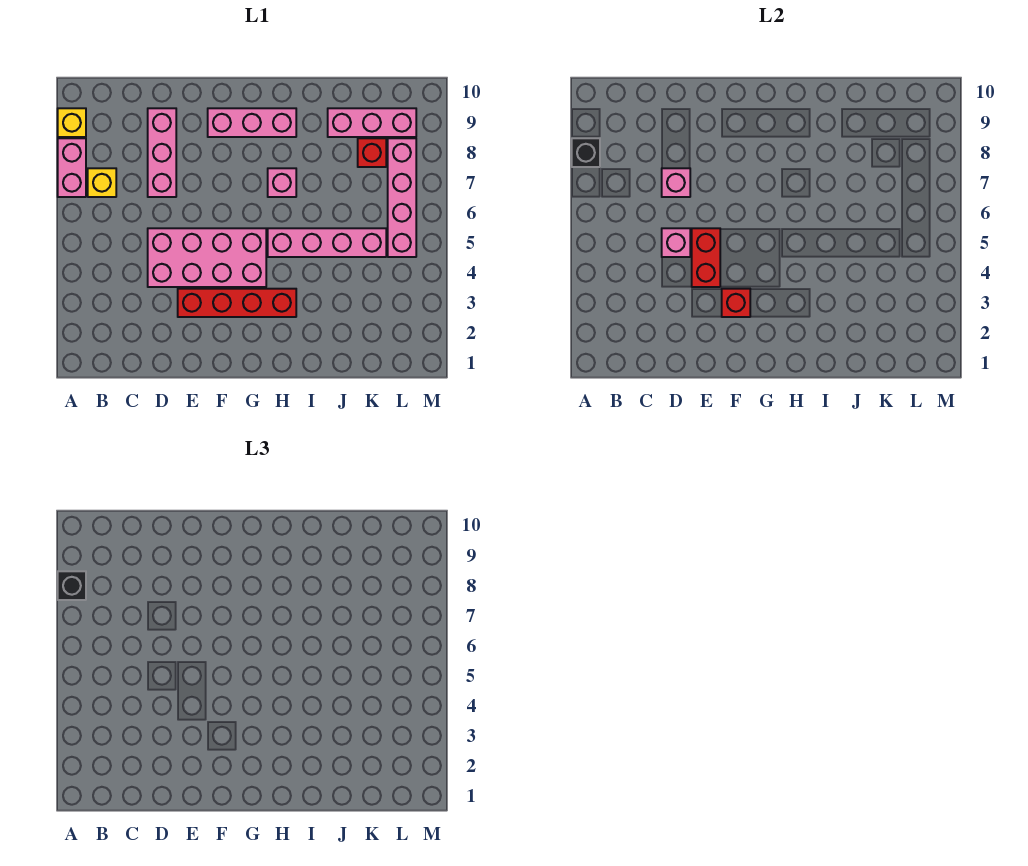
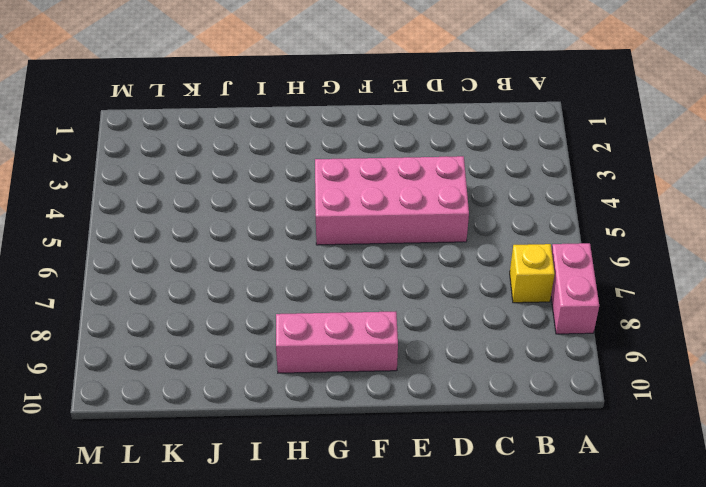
none -> yellow 1x1 brick [58,108,86,137]
none -> pink 1x3 brick [148,108,176,197]
none -> red 1x4 brick [178,289,296,317]

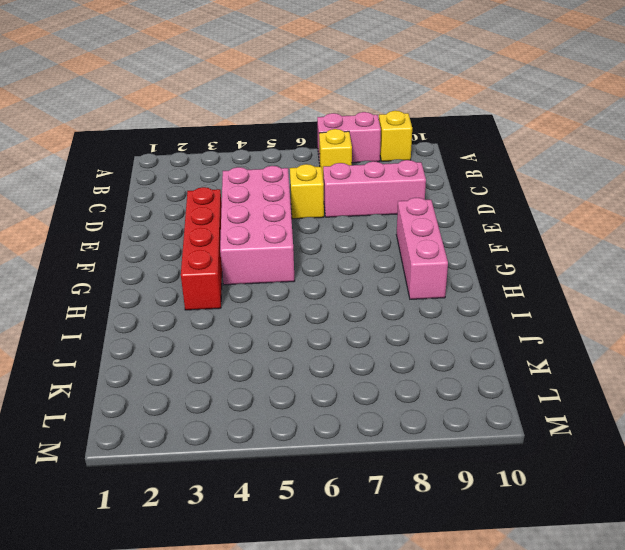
yellow 1x1 brick [290,164,324,219] -> none
none -> pink 1x4 brick [268,228,386,257]
none -> pink 1x1 brick [268,168,296,197]
none -> pink 1x3 brick [328,108,416,137]

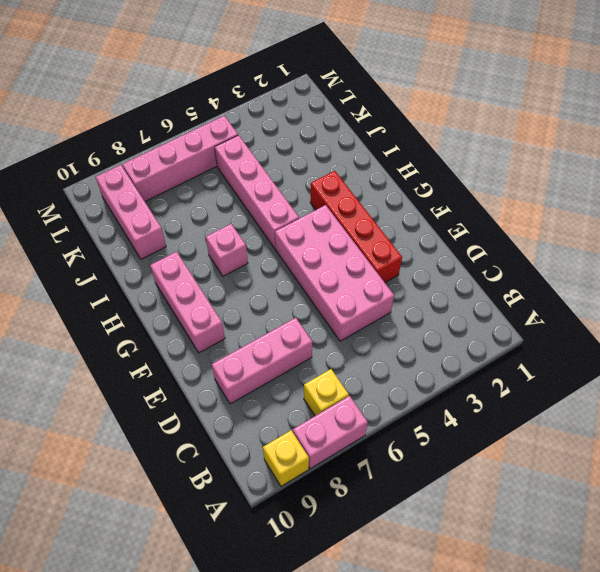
none -> red 1x1 brick [358,138,386,167]
none -> black 1x1 brick [572,138,600,167]
none -> pink 1x1 brick [662,228,690,257]

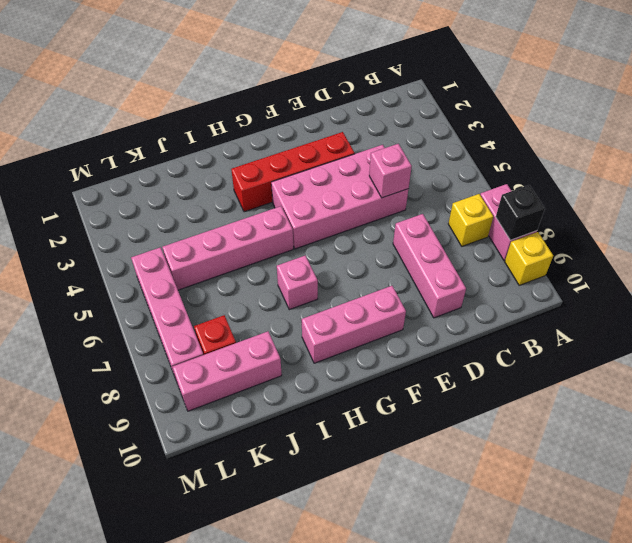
none -> pink 1x1 brick [662,168,690,197]
none -> red 1x2 brick [692,228,720,287]
none -> red 1x1 brick [722,289,750,317]

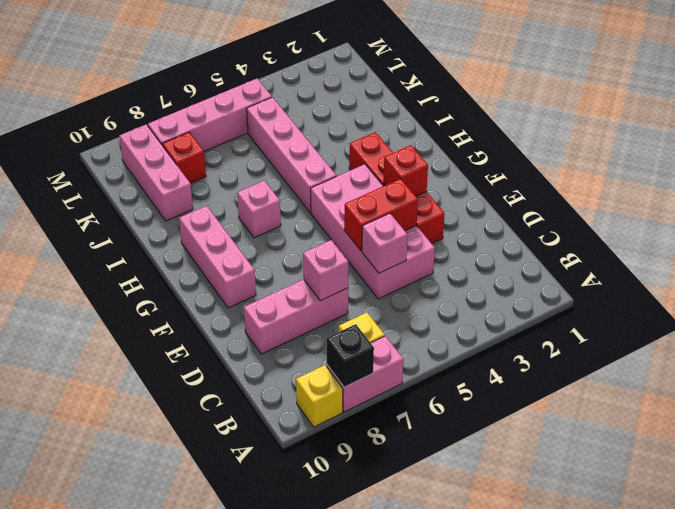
none -> black 1x1 brick [58,571,86,600]

